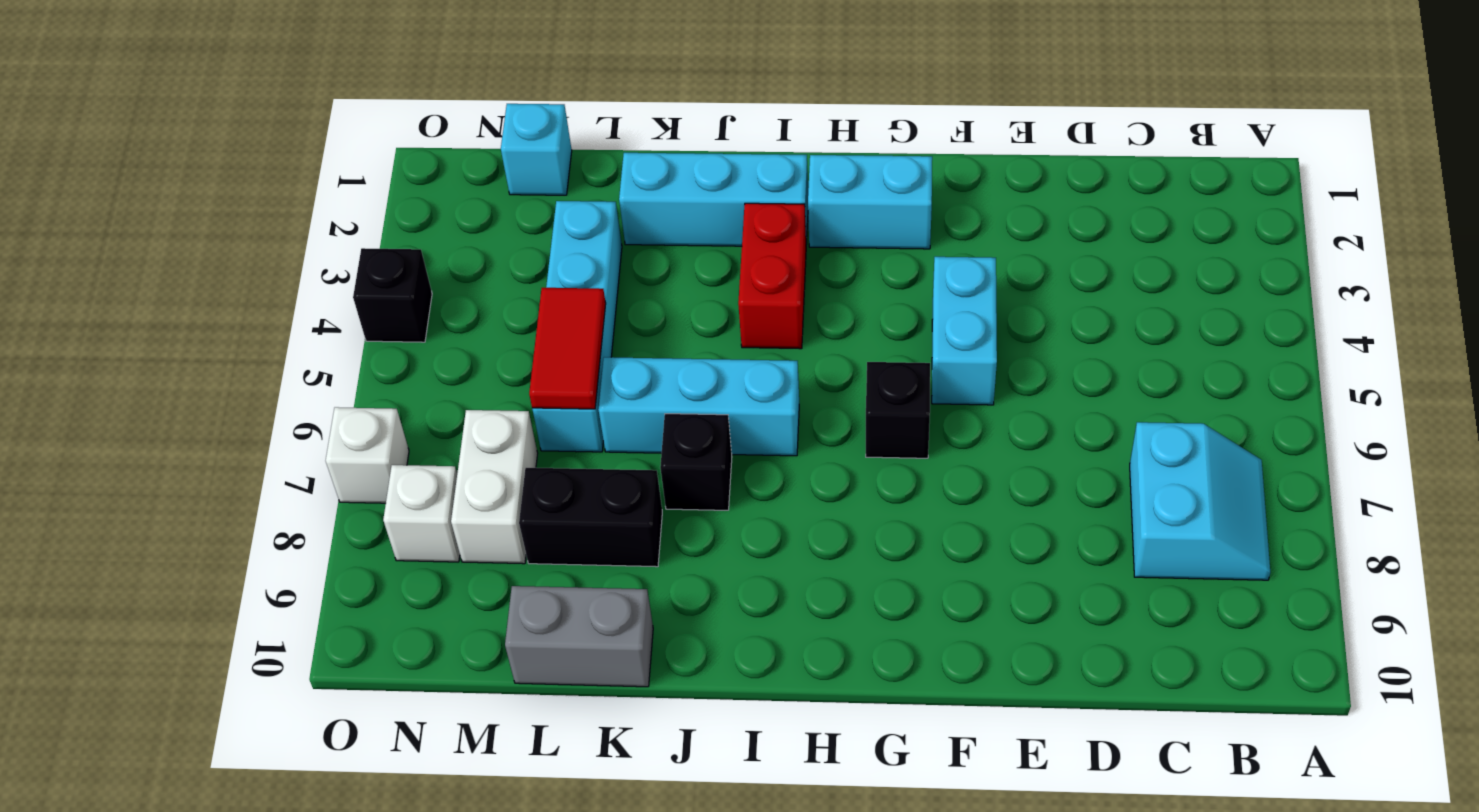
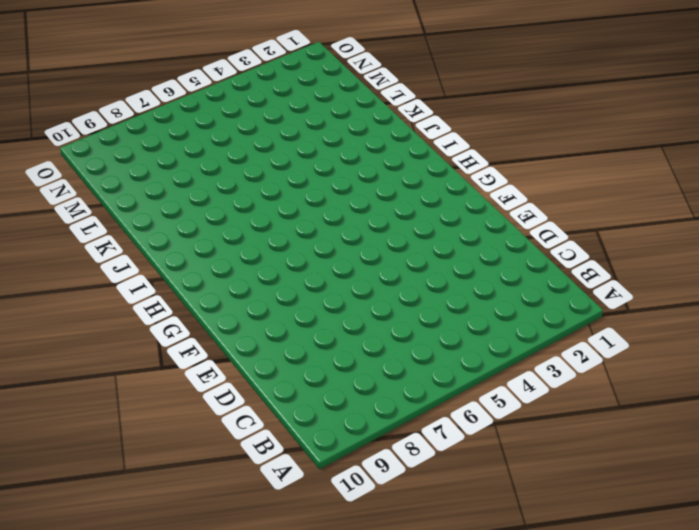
none -> cyan 2x2 slope [1130,422,1270,580]
none -> cyan 1x2 brick [932,257,997,405]
none -> cyan 1x2 brick [808,155,932,249]

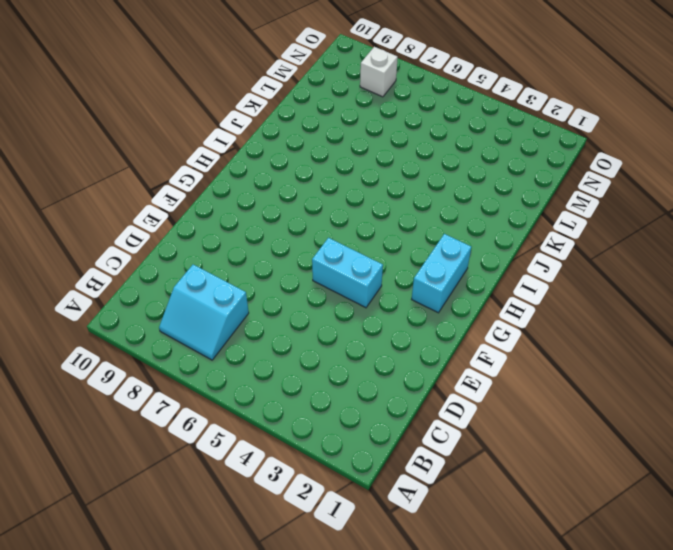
none -> black 1x1 brick [866,362,930,458]
none -> cyan 1x3 brick [619,153,808,246]
none -> red 1x2 brick [738,203,806,349]

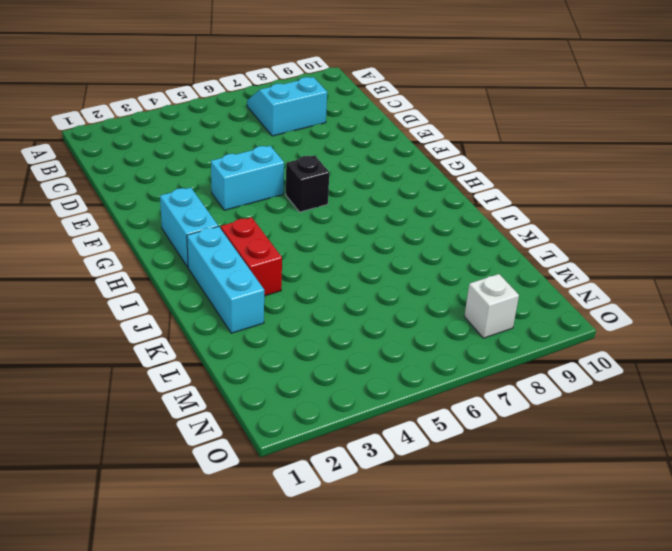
red 1x2 brick [221,217,282,296] -> red 1x2 brick turned to [738,203,806,349]
none -> cyan 1x3 brick [598,357,799,456]
none -> black 1x1 brick [660,414,732,510]
none -> black 1x2 brick [519,468,662,567]

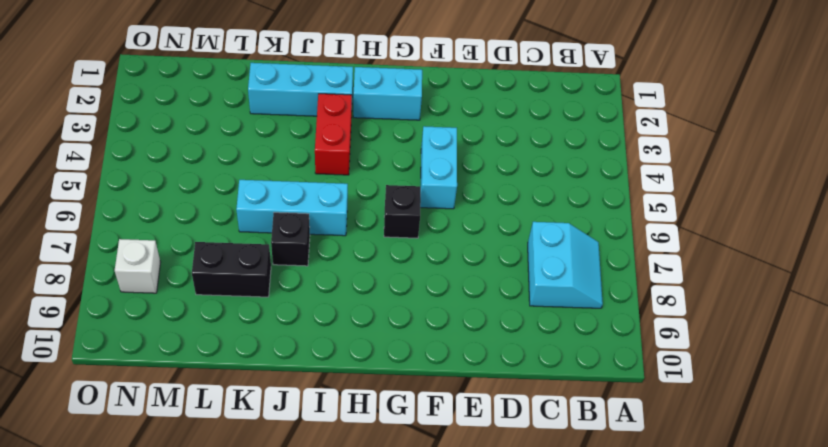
none -> grey 1x2 brick [505,586,653,687]
none -> cyan 1x4 brick [532,201,622,452]
none -> cyan 1x1 brick [501,104,572,195]

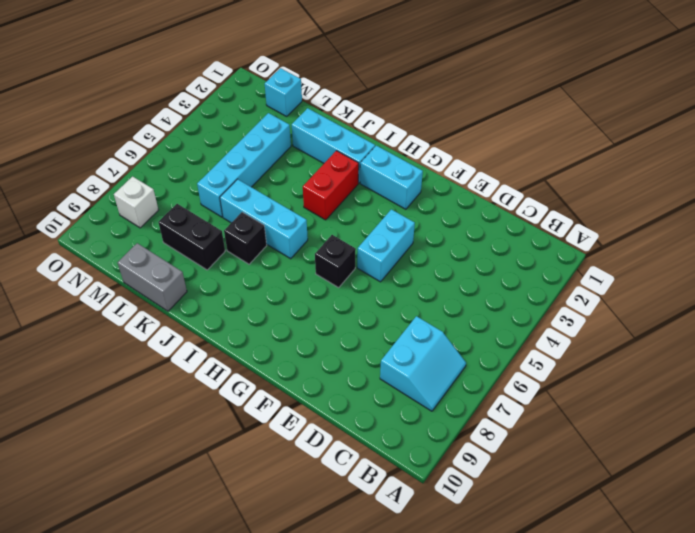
none -> white 1x2 brick [451,410,538,564]
none -> black 1x1 brick [353,248,432,342]
none -> white 1x1 brick [326,407,409,503]

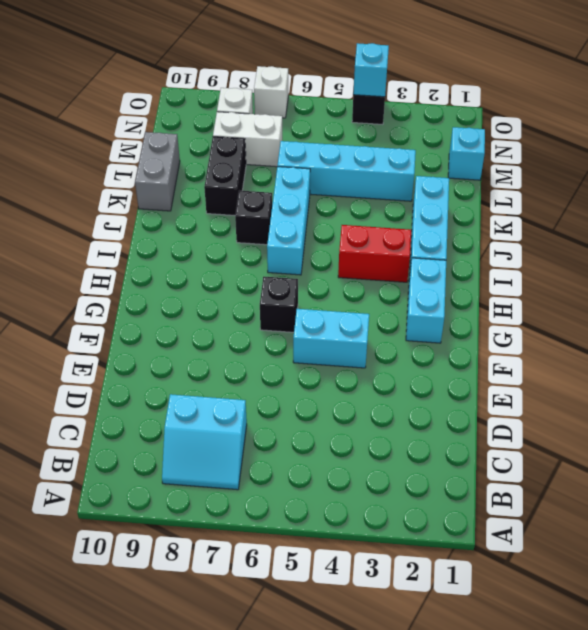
cyan 1x1 brick [353,43,389,97] -> none
none -> red 1x2 tile [529,288,606,409]

